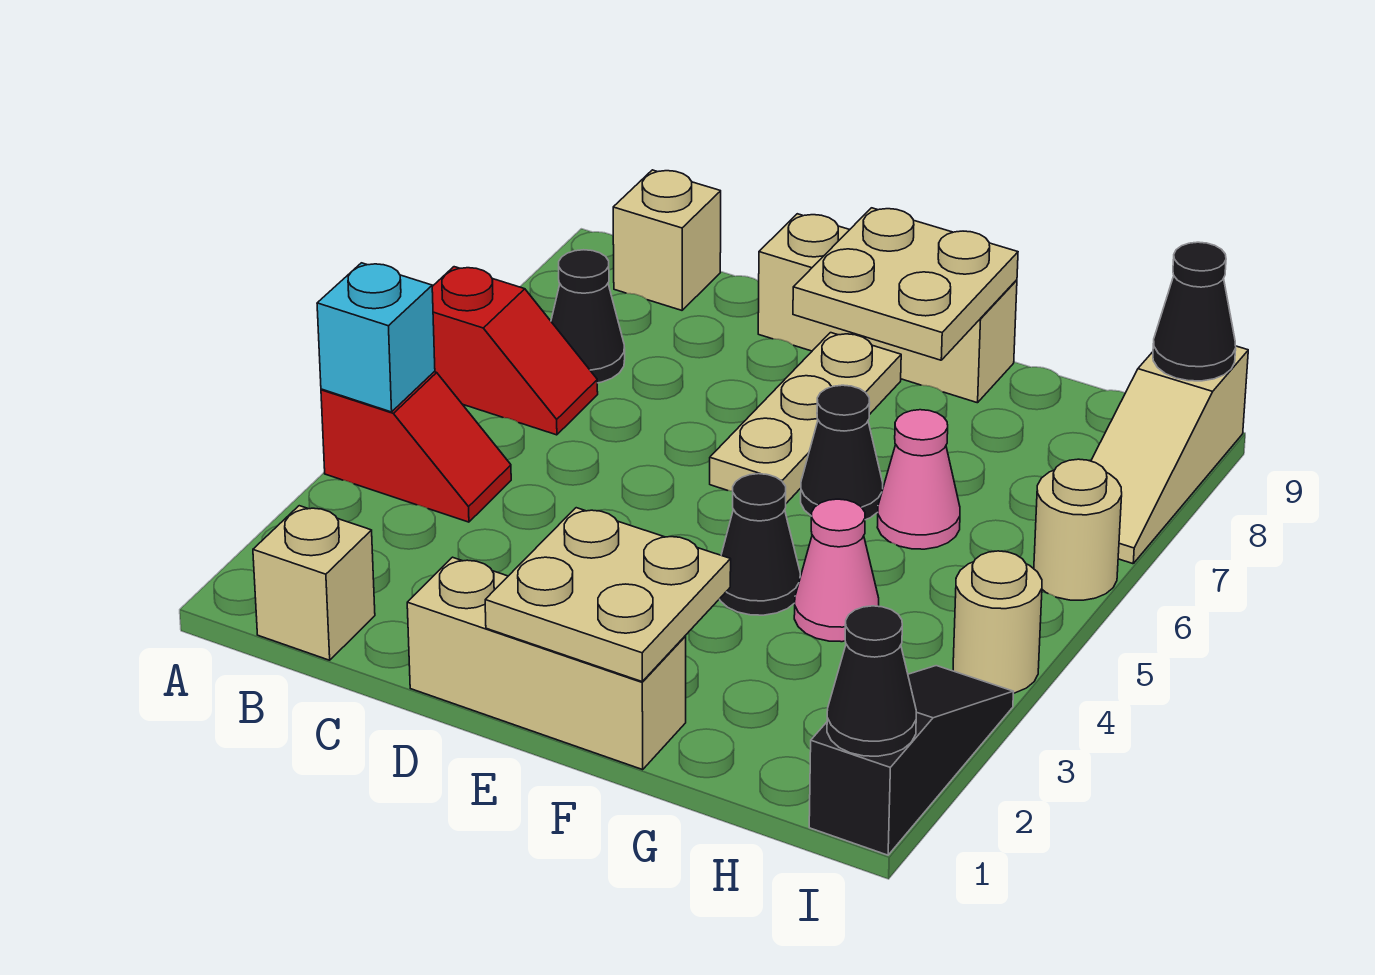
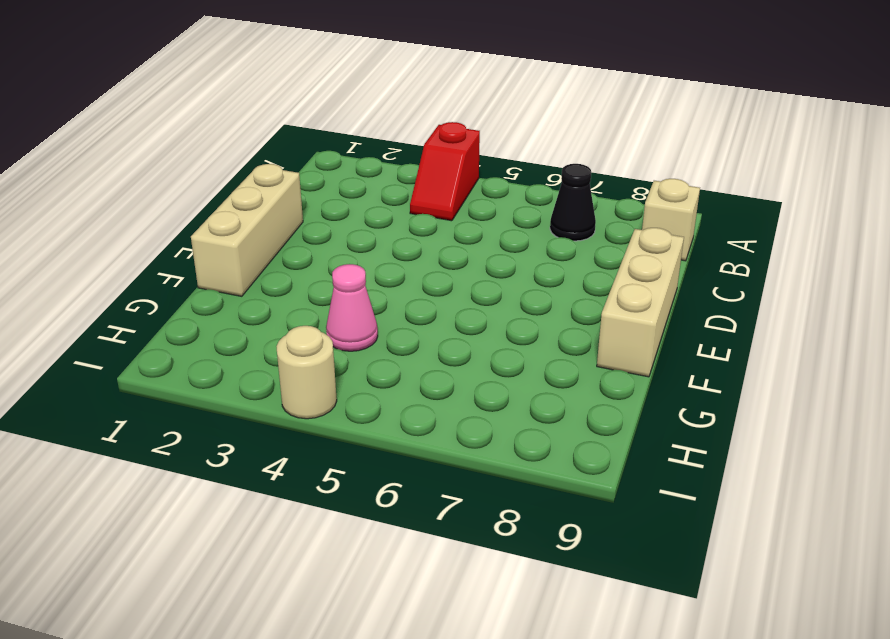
none -> red 1x2 slope [432,267,598,435]
none -> tan 1x1 brick [253,506,375,660]
none -> tan 1x3 plate [710,333,901,503]

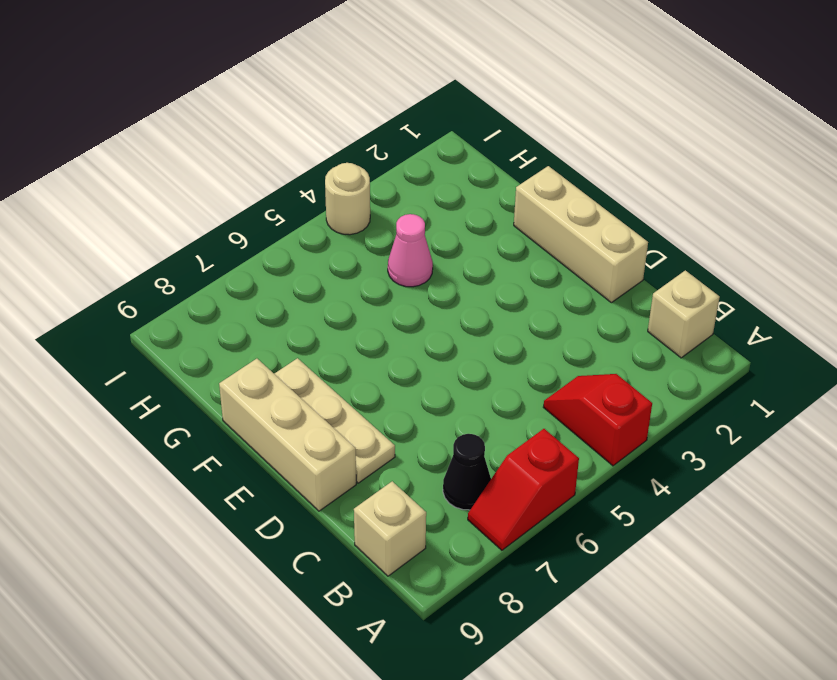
red 1x2 slope [468,429,579,550] -> red 1x2 slope turned to [432,267,598,435]
tan 1x3 plate [274,358,395,483] -> tan 1x3 plate turned to [710,333,901,503]
none -> black 1x1 cone [720,474,800,615]
none -> black 1x1 cone [801,385,883,520]
none -> pink 1x1 cone [877,410,960,549]

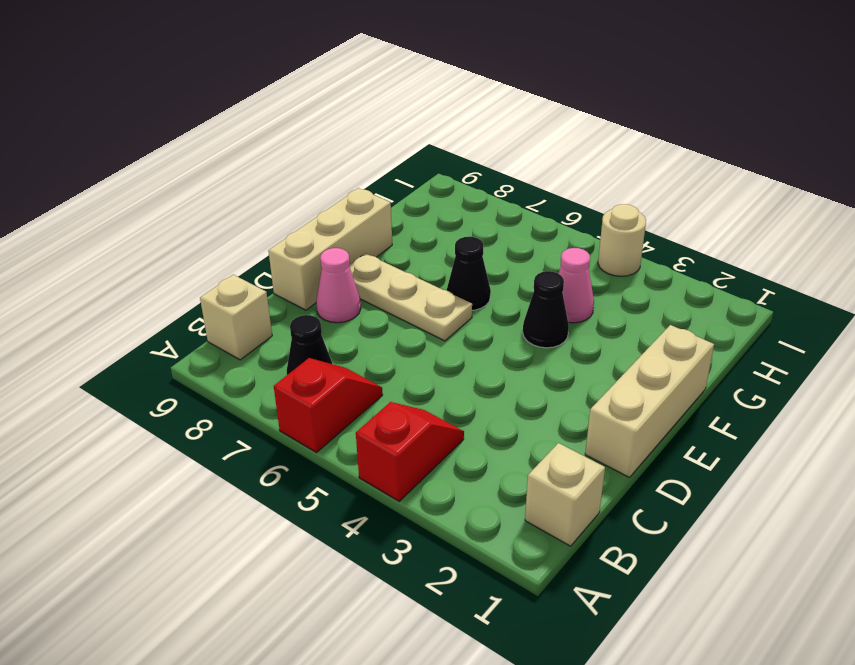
pink 1x1 cone [316,248,361,323] -> pink 1x1 cone moved to [877,410,960,549]
none -> black 1x3 slope [809,666,1014,855]
none -> tan 1x1 round brick [1034,459,1122,600]
none -> tan 1x3 slope [1091,346,1248,564]

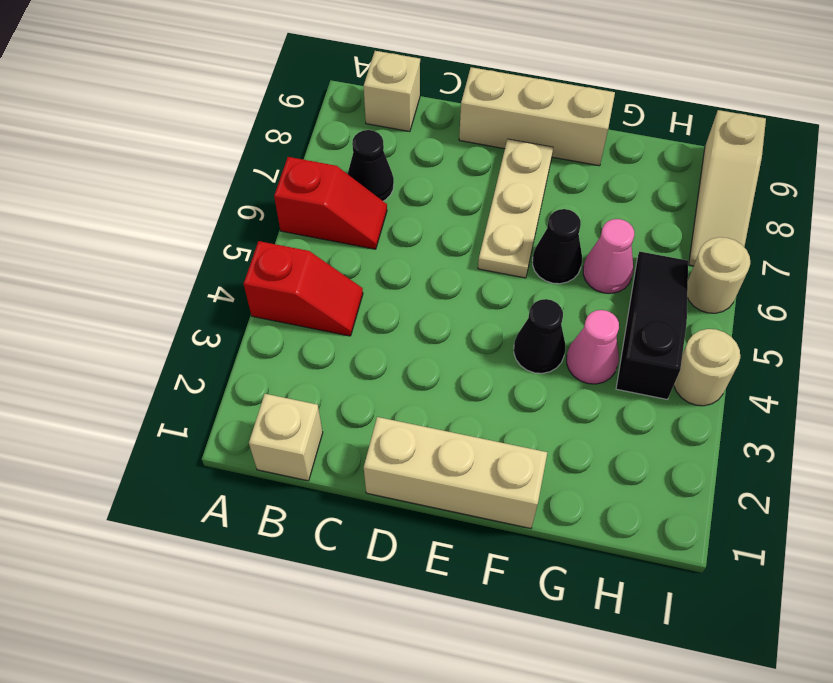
black 1x3 slope [616,252,688,399] -> black 1x3 slope moved to [809,666,1014,855]
none -> cyan 1x1 brick [317,263,435,412]
none -> tan 2x2 plate [485,508,731,682]
none -> tan 2x2 plate [793,208,1018,360]

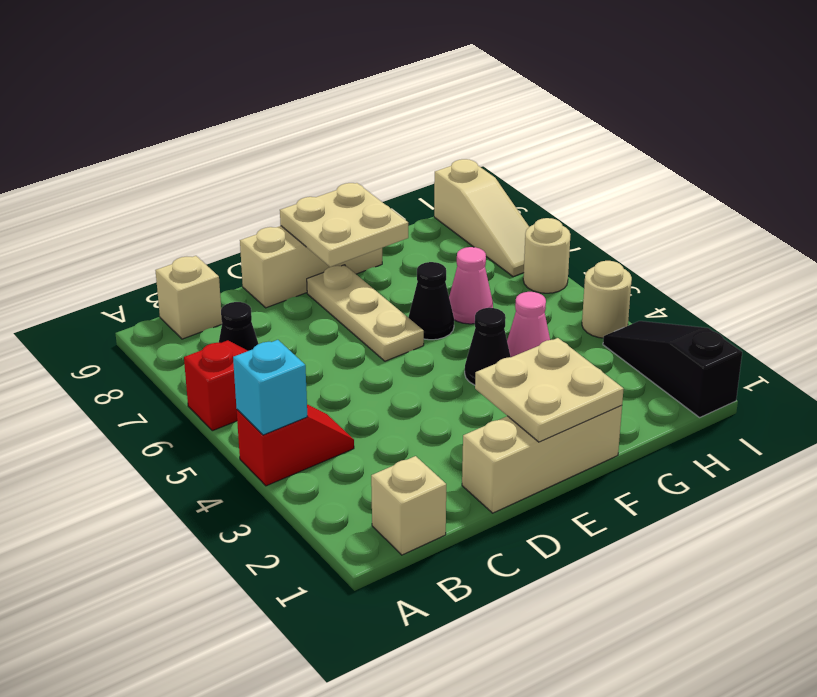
none -> black 1x1 cone [827,606,916,756]
none -> black 1x1 cone [1153,242,1236,381]

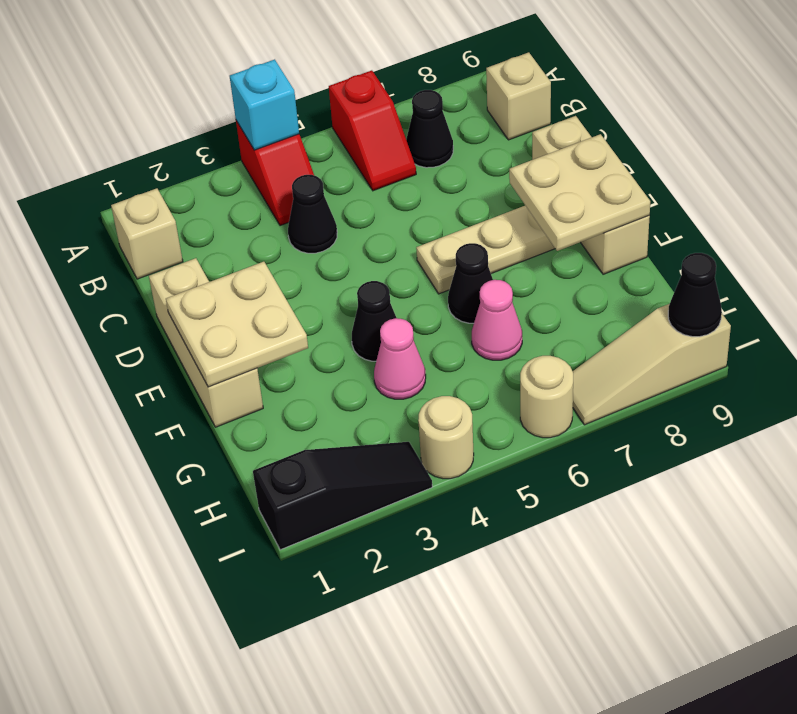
black 1x1 cone [288,175,337,253] -> black 1x1 cone moved to [827,606,916,756]

